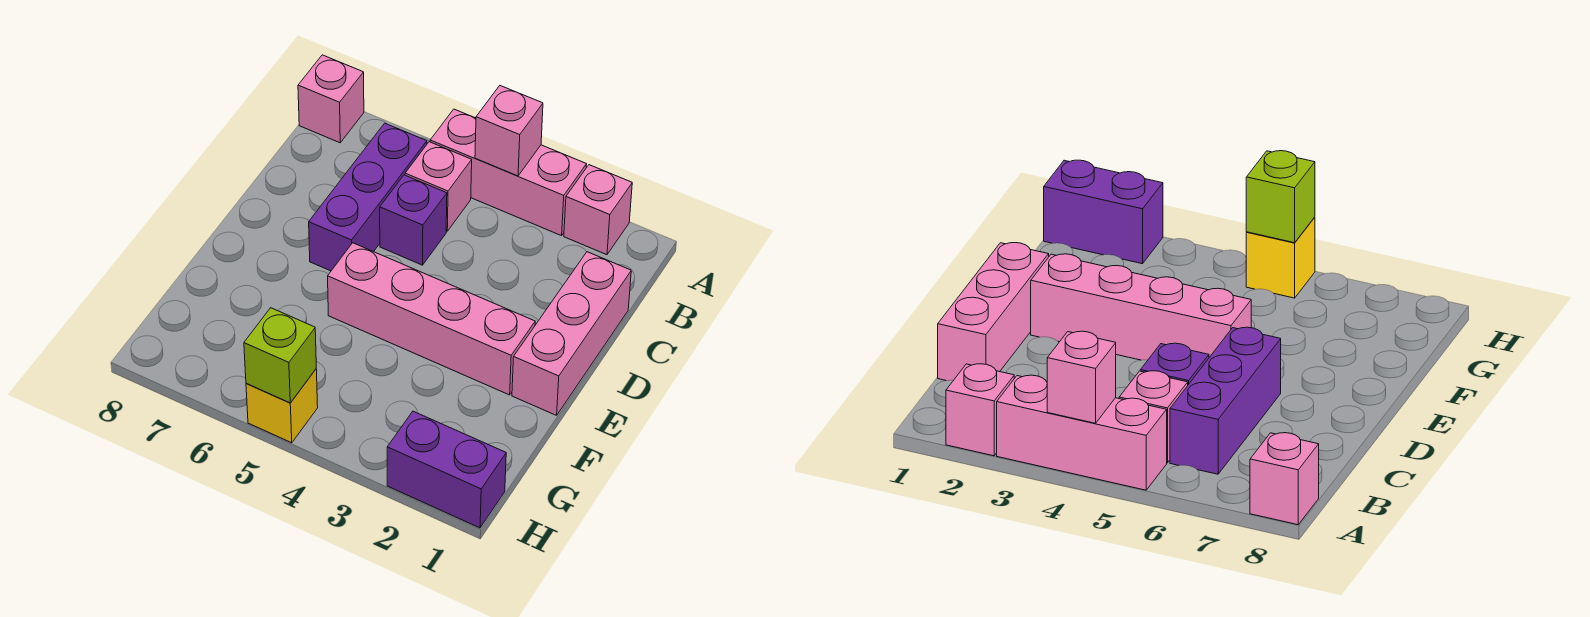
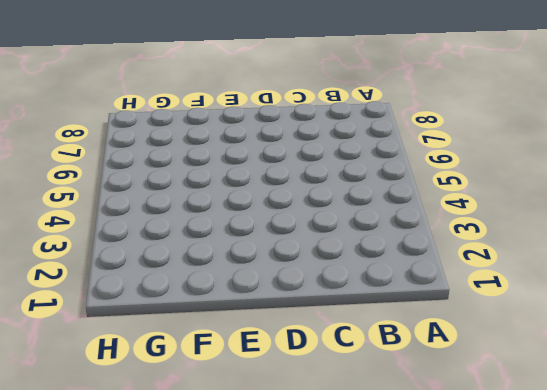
none -> pink 1x1 brick [564,165,632,255]
none -> pink 1x3 brick [430,109,587,236]
none -> pink 1x1 brick [298,55,364,143]

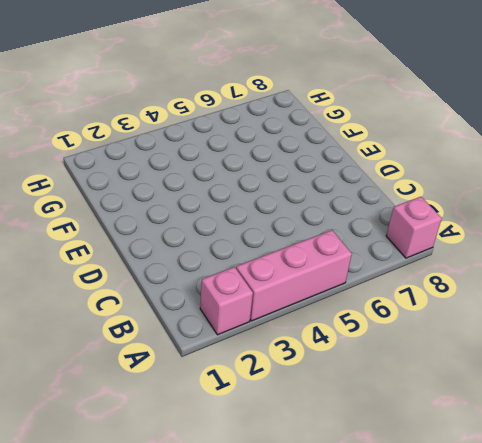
none -> pink 1x1 brick [405,142,472,231]
none -> purple 1x3 brick [309,123,427,271]
none -> pink 1x3 brick [512,252,631,415]

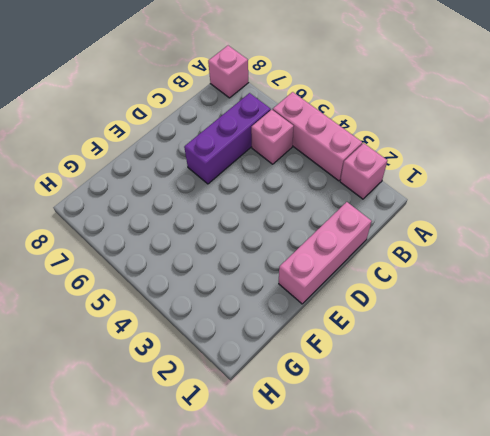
none -> purple 1x1 brick [380,175,447,265]
none -> pink 1x4 brick [328,243,535,395]
none -> purple 1x2 brick [387,411,506,528]

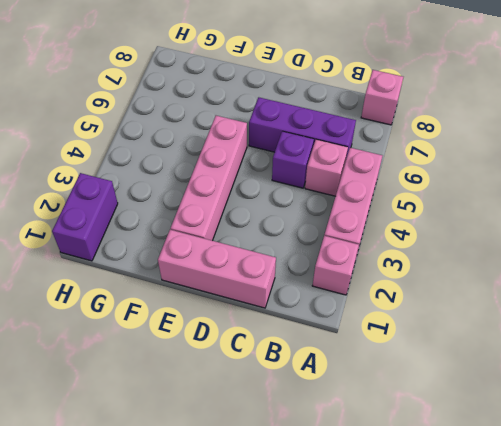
none -> yellow 1x1 brick [246,369,318,443]
none -> pink 1x1 brick [475,86,543,176]
none -> lime 1x1 brick [244,308,316,403]

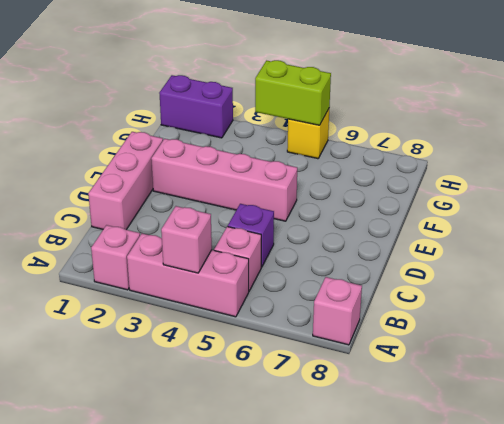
lime 1x2 brick [255,60,331,125] -> lime 1x1 brick [244,308,316,403]
none -> purple 1x3 brick [309,123,427,271]

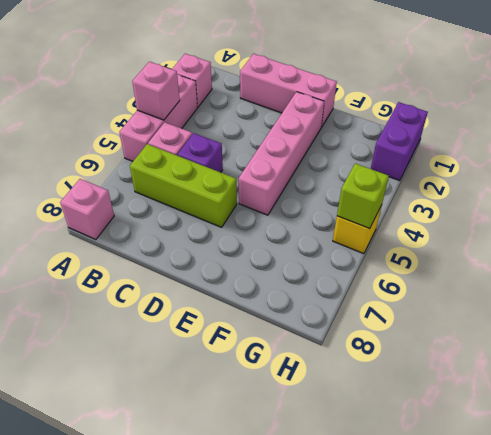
lime 1x3 brick [130,144,237,227] -> purple 1x3 brick [309,123,427,271]

